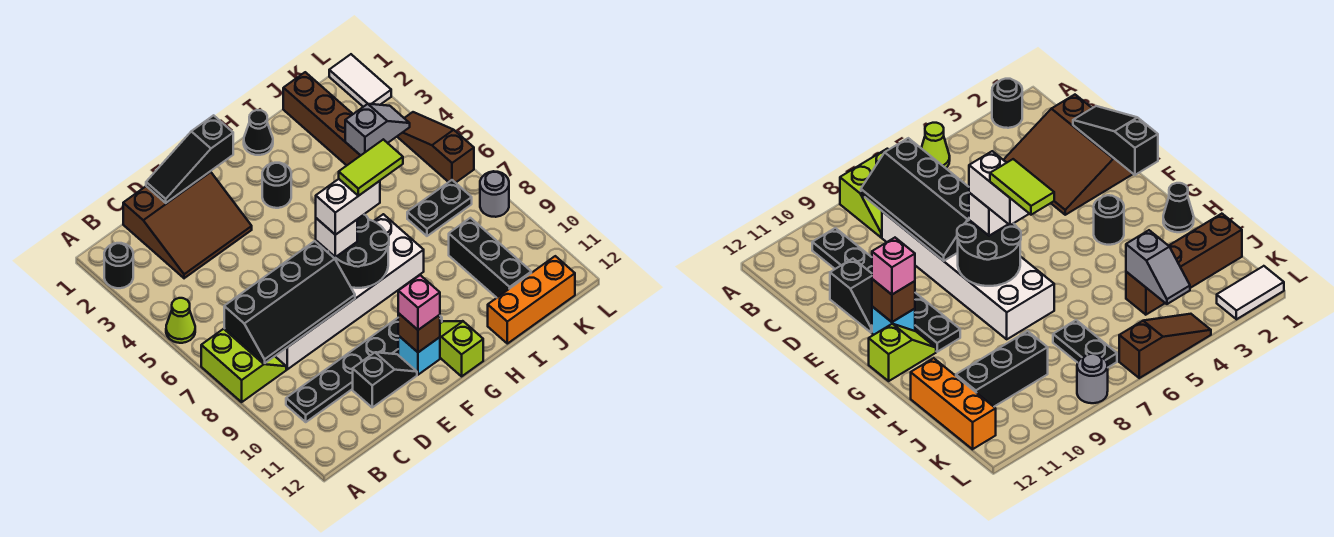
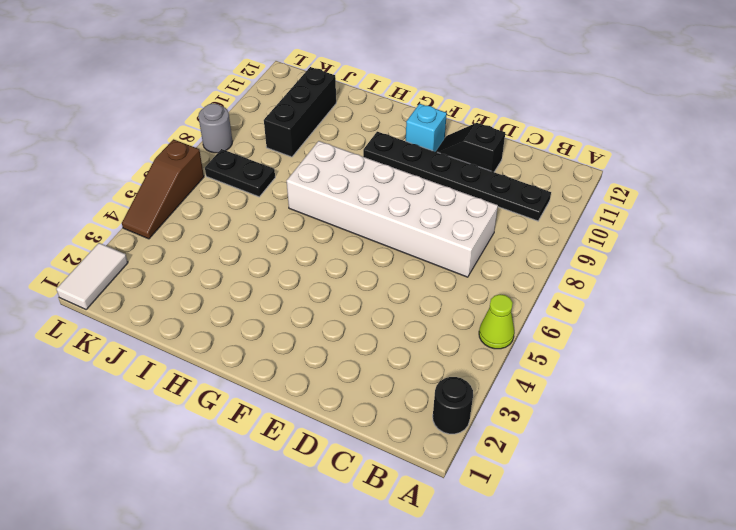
none -> lime 2x2 slope [201,329,286,402]
none -> brown 3x3 slope [123,172,252,278]
none -> black 1x1 round brick [262,163,291,208]

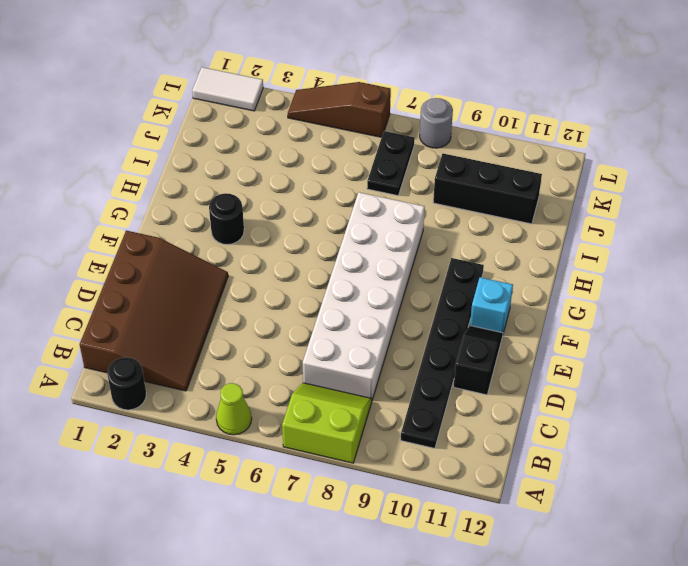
brown 3x4 slope [80,231,228,391] -> brown 3x3 slope [123,172,252,278]
none -> lime 1x2 slope [440,321,483,376]
none -> black 1x1 cone [244,110,273,155]
none -> orange 1x3 brick [488,256,575,344]

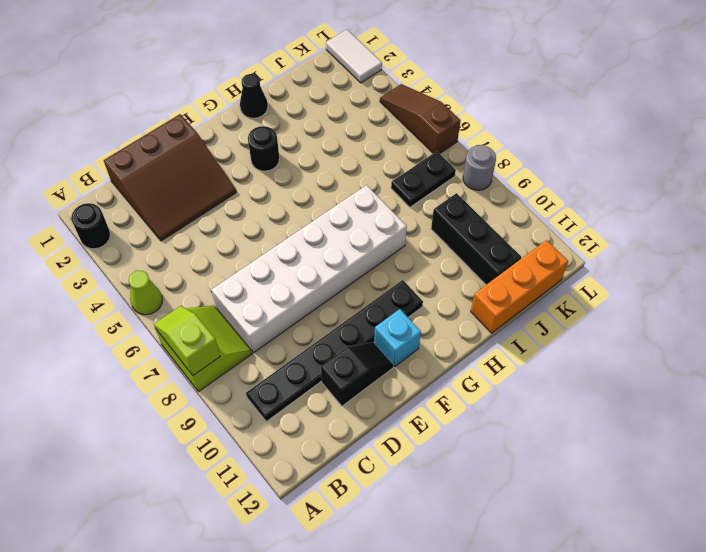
lime 1x2 slope [154,306,220,375] -> lime 1x2 slope moved to [440,321,483,376]
none -> brown 1x4 brick [283,72,360,165]
none -> black 2x4 slope [224,241,355,363]
none -> black 1x3 slope [146,115,233,203]

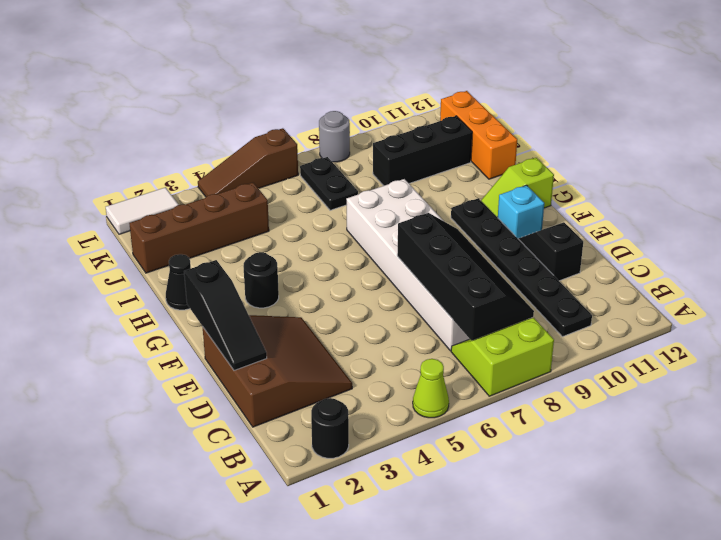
none -> black 2x2 round brick [328,215,389,288]
none -> brown 1x1 brick [398,313,440,352]
none -> grey 1x2 slope [345,104,410,156]

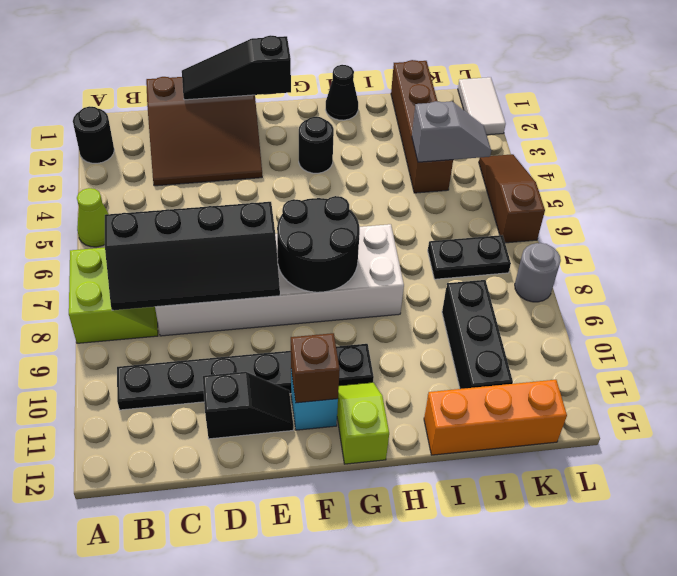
none -> white 1x1 brick [316,218,357,257]
none -> pink 1x1 brick [398,275,440,330]
none -> white 1x2 brick [316,179,380,235]

